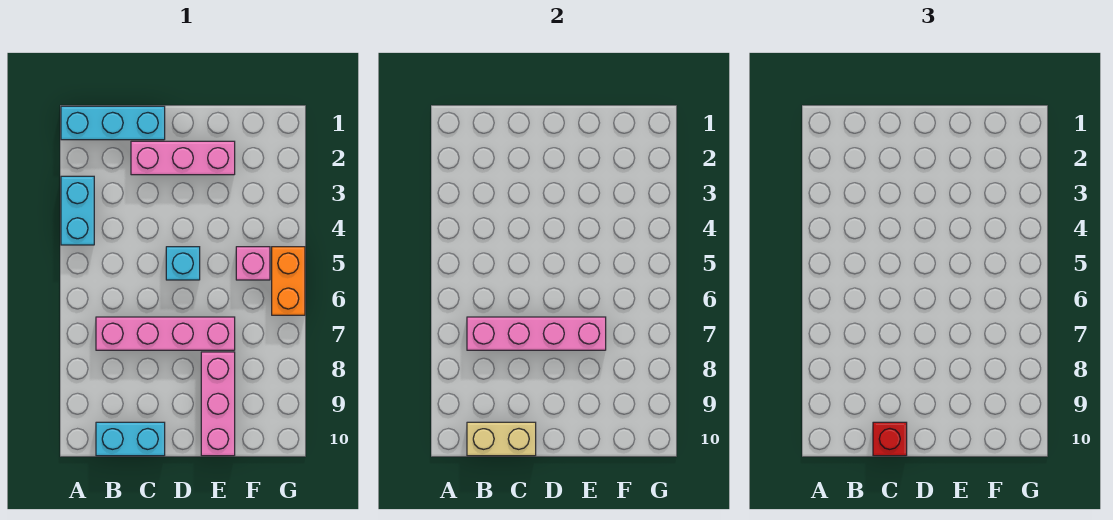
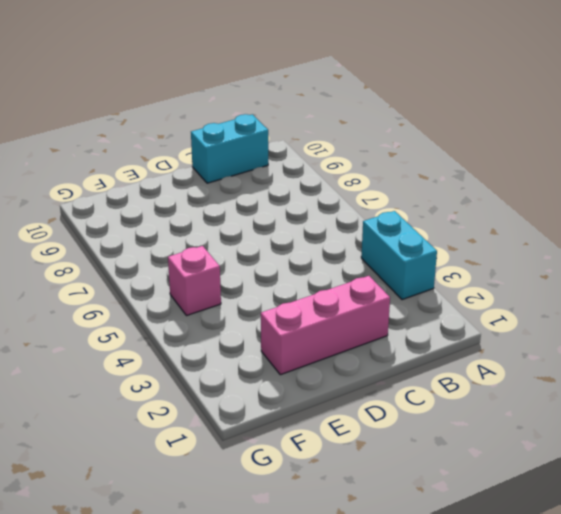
none -> cyan 1x3 brick [61,106,165,140]
none -> pink 1x4 brick [96,317,235,350]
none -> cyan 1x1 brick [166,247,200,280]

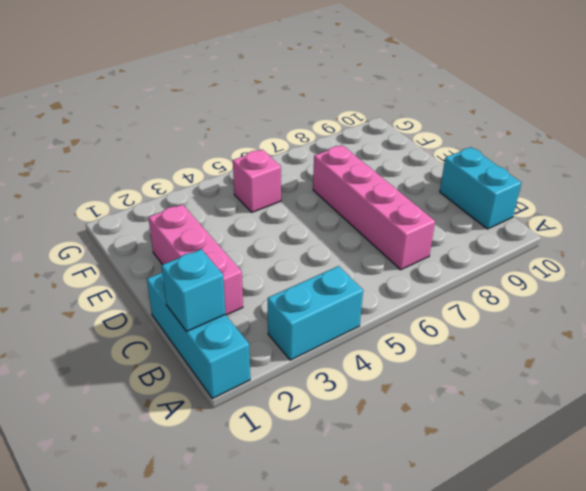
cyan 1x1 brick [161,249,225,332] -> cyan 1x1 brick moved to [166,247,200,280]
none -> pink 1x3 brick [201,352,235,456]
none -> orange 1x2 brick [272,247,305,315]
none -> pink 1x4 brick [467,317,606,350]

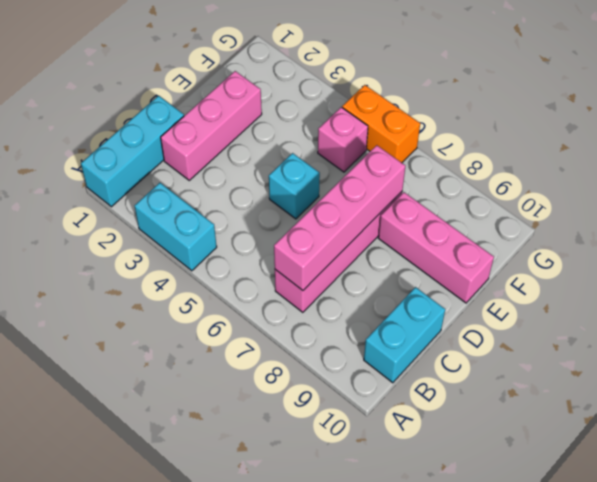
none -> tan 1x2 brick [467,422,536,456]
none -> red 1x1 brick [873,422,907,456]

